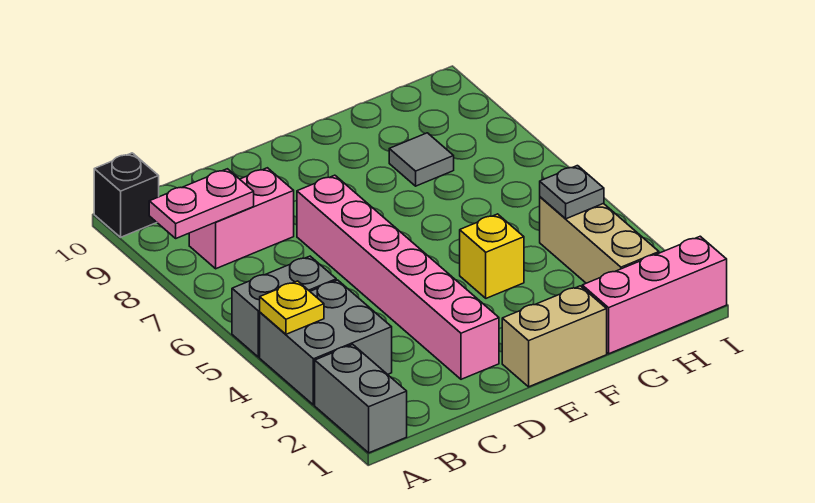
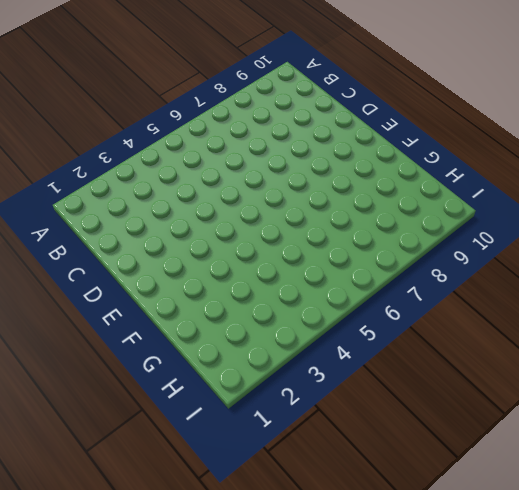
none -> grey 1x2 brick [315,345,407,453]
none -> grey 2x2 brick [260,280,392,405]
none -> grey 1x2 brick [232,256,336,357]

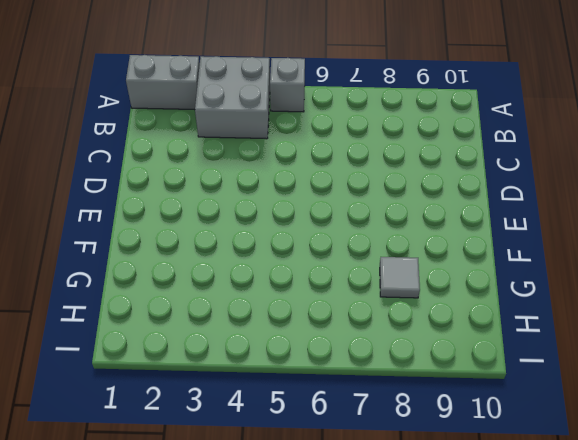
grey 1x1 brick [270,58,305,112] -> grey 1x2 brick [232,256,336,357]
none -> black 1x1 brick [94,153,159,237]
none -> pink 1x2 brick [189,168,294,269]
none -> pink 1x6 brick [297,175,499,379]

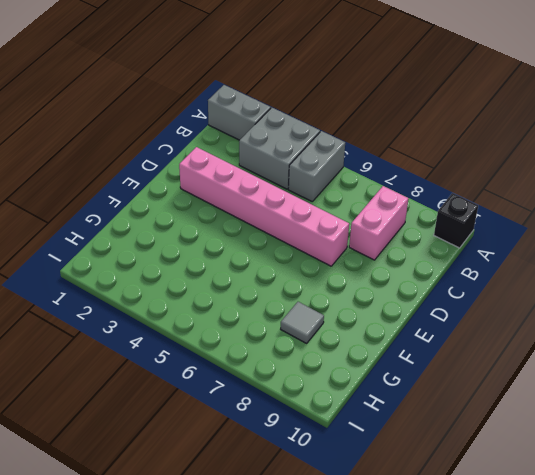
none -> tan 1x2 brick [502,286,607,387]
none -> yellow 1x1 brick [460,214,524,298]
none -> pink 1x3 brick [582,236,727,354]

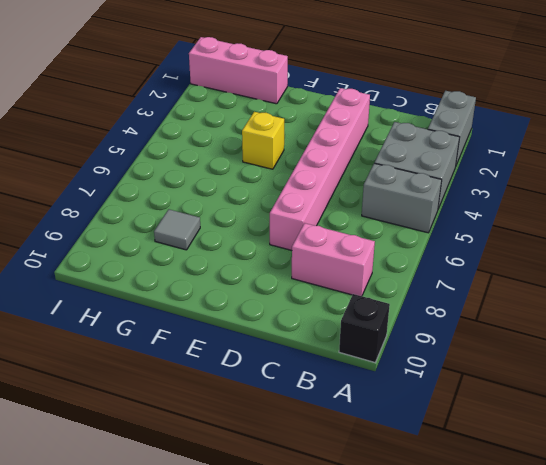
none -> tan 1x2 brick [502,286,607,387]
none -> tan 1x3 brick [540,197,659,283]
none -> yellow 1x1 plate [260,281,324,334]

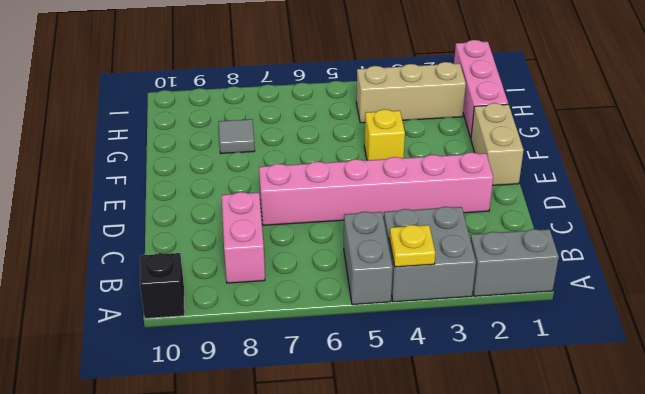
none -> pink 1x2 plate [149,169,254,238]
none -> grey 1x1 plate [540,166,604,219]

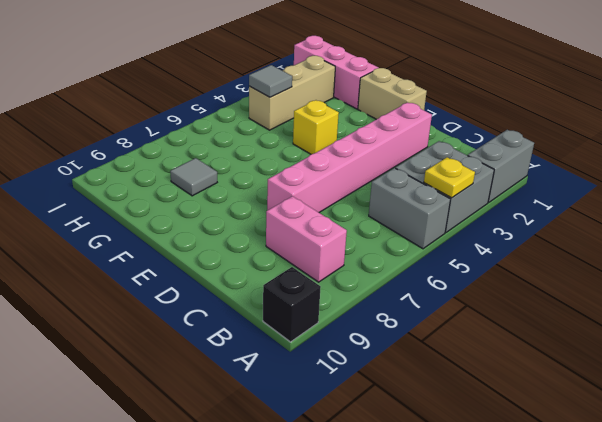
grey 1x1 tile [249,65,292,97] -> grey 1x1 plate [540,166,604,219]
none -> pink 1x2 plate [149,169,254,238]

